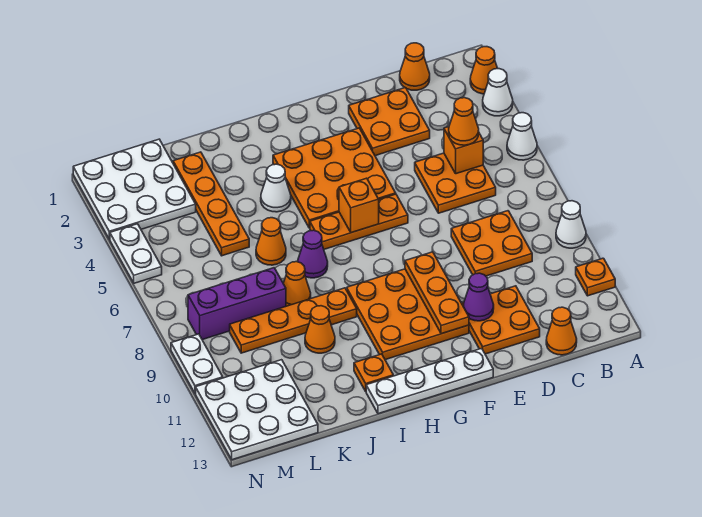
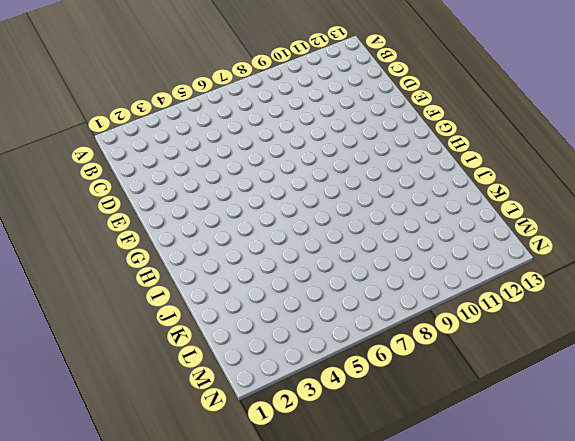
none -> orange 1x1 cone [470,47,497,94]
none -> white 1x1 cone [483,69,513,116]
none -> white 1x1 cone [507,113,537,160]
none -> white 1x1 cone [556,201,586,248]

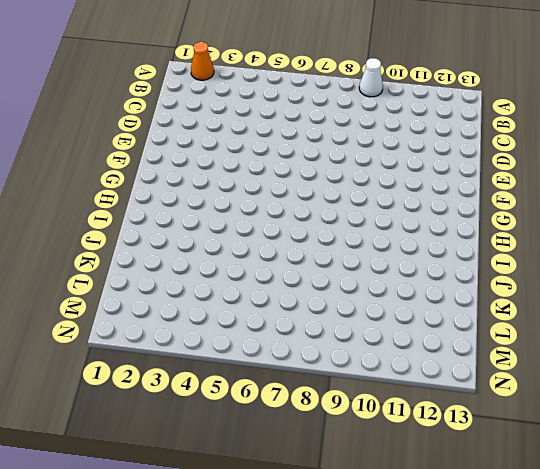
none -> white 1x1 cone [483,69,513,116]
none -> white 1x1 cone [507,113,537,160]
none -> orange 1x1 plate [576,258,615,296]
none -> orange 1x1 cone [400,43,430,90]

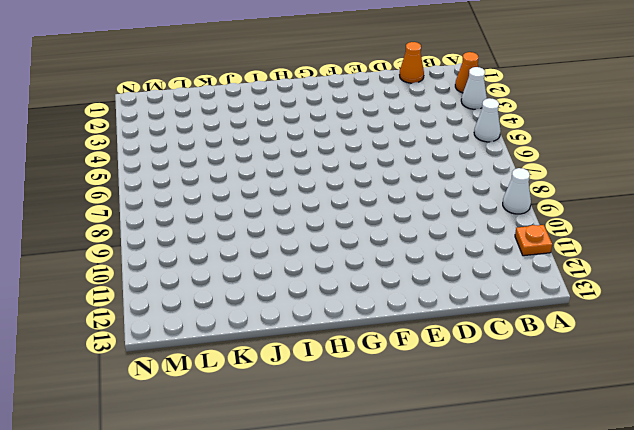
none -> orange 2x2 plate [415,153,496,213]
none -> orange 2x2 plate [451,211,532,276]
none -> orange 1x1 cone [546,307,577,355]
none -> orange 2x2 plate [349,88,430,156]

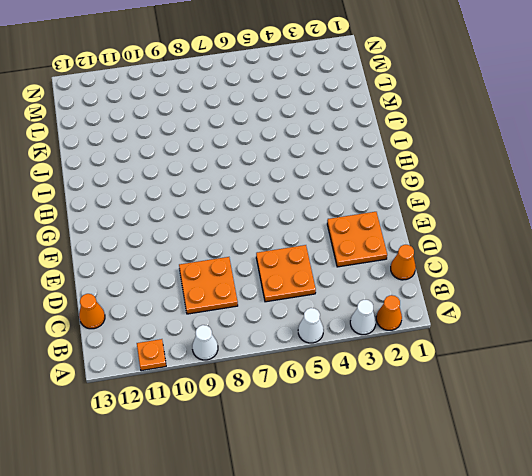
none -> orange 2x2 plate [462,286,540,354]
none -> orange 3x3 plate [273,128,396,228]
none -> orange 1x3 plate [310,194,408,249]
none -> orange 3x3 plate [347,269,469,360]

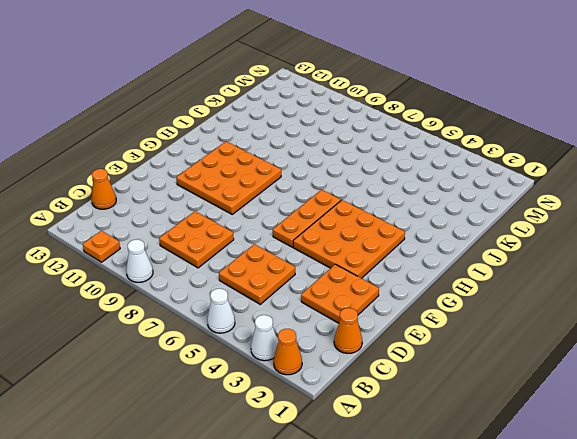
none -> orange 2x2 plate [462,286,540,354]
none -> white 1x4 plate [366,348,493,414]
none -> white 1x1 cone [261,164,291,212]
none -> purple 1x1 cone [298,230,328,278]

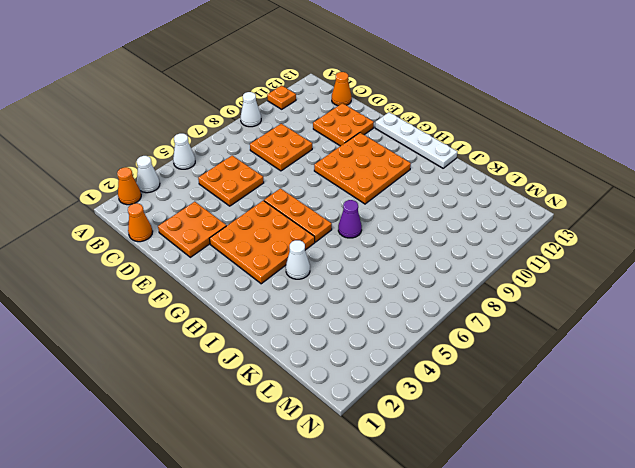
none -> orange 1x4 plate [230,288,357,353]
none -> orange 1x1 plate [354,354,393,391]
none -> orange 1x1 cone [256,218,286,265]
none -> orange 1x1 cone [283,262,311,306]

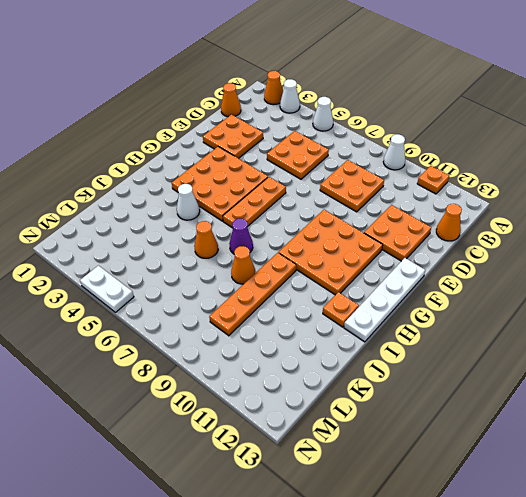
none -> orange 1x1 cone [305,306,335,353]
none -> orange 1x4 plate [173,152,249,256]
none -> purple 1x3 brick [188,268,286,340]
none -> white 3x3 plate [73,139,196,239]

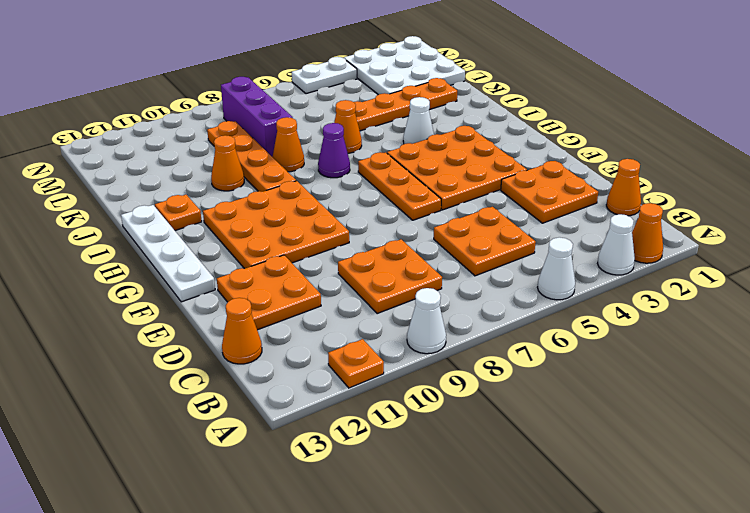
none -> white 3x3 plate [196,360,318,460]
none -> white 1x2 plate [171,334,223,394]
none -> orange 1x1 brick [444,127,483,174]
none -> purple 1x1 cone [463,273,494,321]

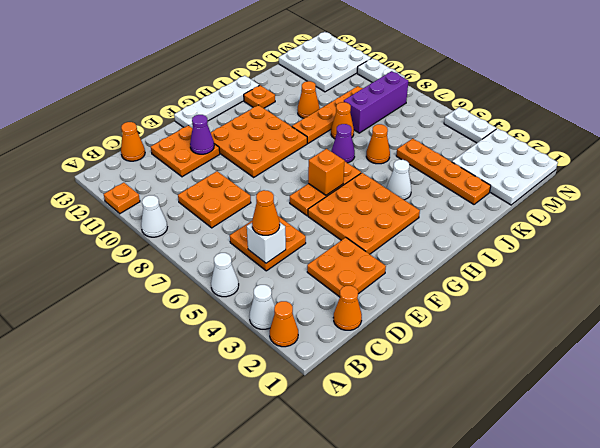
white 1x1 brick [247,223,286,263] -> orange 1x1 brick [444,127,483,174]
none -> orange 1x3 plate [405,252,469,334]

